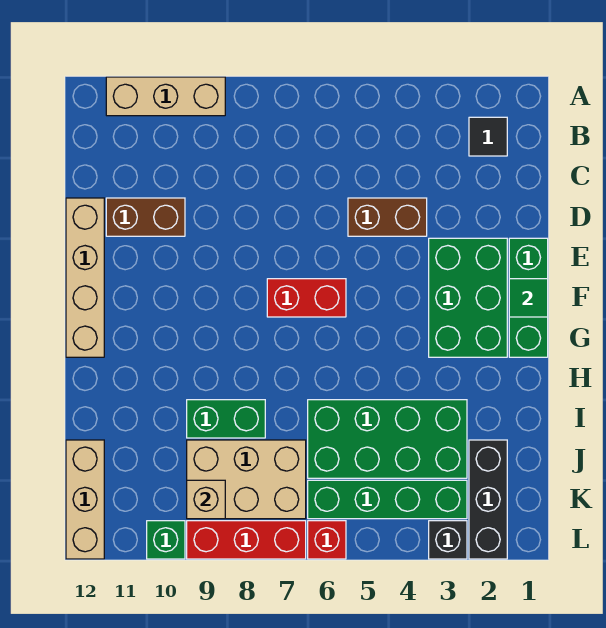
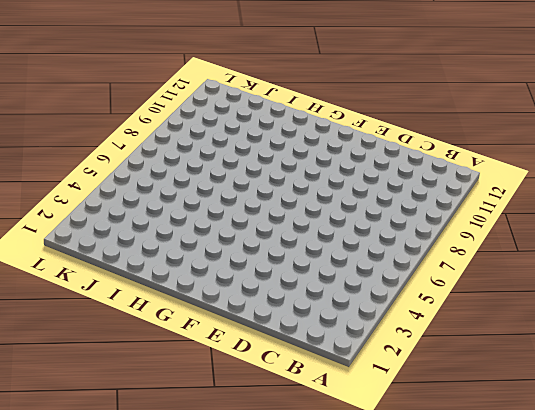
none -> tan 1x3 brick [106,77,225,116]
none -> black 1x1 tile [469,117,507,156]
none -> brown 1x2 brick [348,198,427,236]

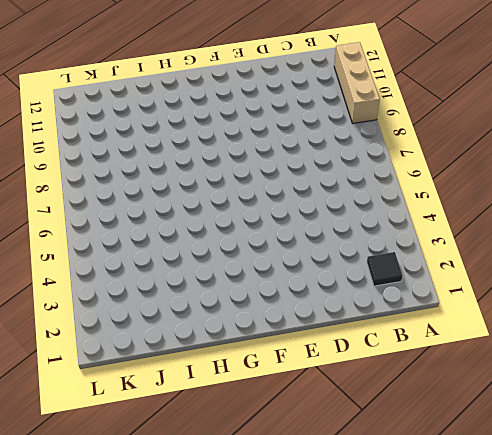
none -> brown 1x2 brick [348,198,427,236]
none -> brown 1x2 brick [106,198,185,236]
none -> tan 1x4 brick [66,198,104,357]

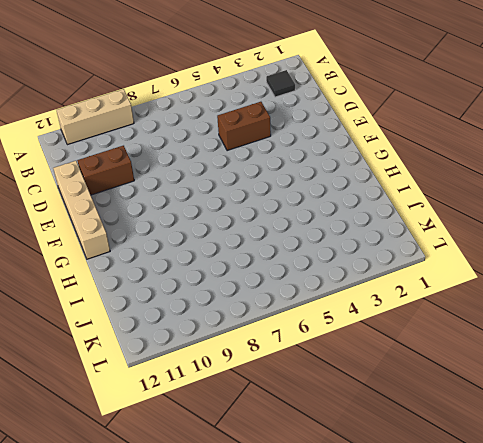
none -> green 1x3 brick [509,238,548,357]
none -> green 2x3 brick [429,238,507,357]
none -> red 1x2 brick [267,279,346,317]

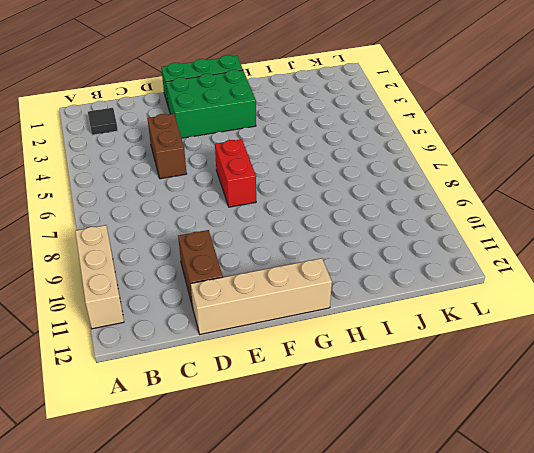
none -> green 2x4 brick [308,400,467,478]
none -> green 1x2 brick [187,400,265,438]
none -> black 1x3 brick [469,440,507,559]

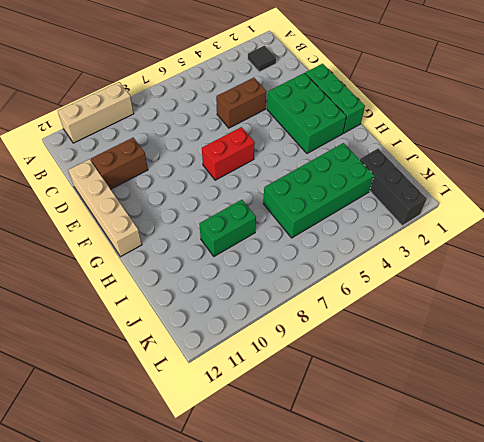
none -> tan 2x3 brick [187,440,306,519]
none -> tan 1x3 brick [66,440,104,559]
none -> green 1x4 brick [308,480,467,519]

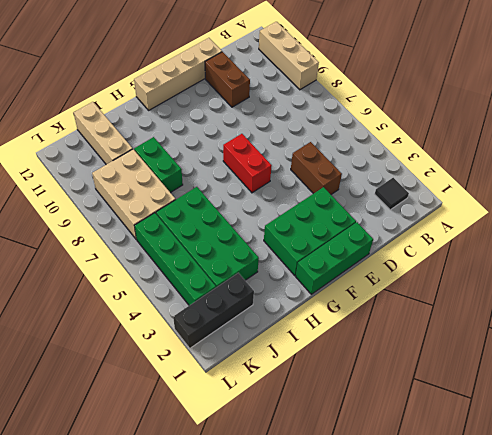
tan 1x3 brick [74,102,133,164] -> tan 1x3 brick turned to [66,440,104,559]
none -> black 1x1 brick [429,521,467,559]
none -> red 1x1 brick [308,521,346,559]
none -> red 1x3 brick [187,521,306,559]

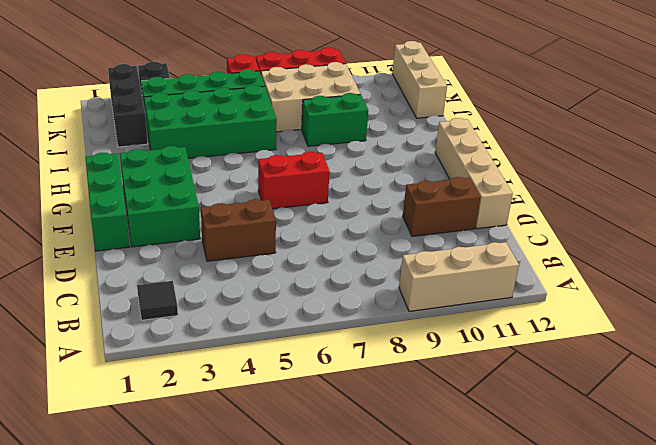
none -> green 1x1 brick [147,521,185,559]
none -> green 1x1 tile [509,279,548,317]
none -> tan 1x1 brick [187,480,225,519]

